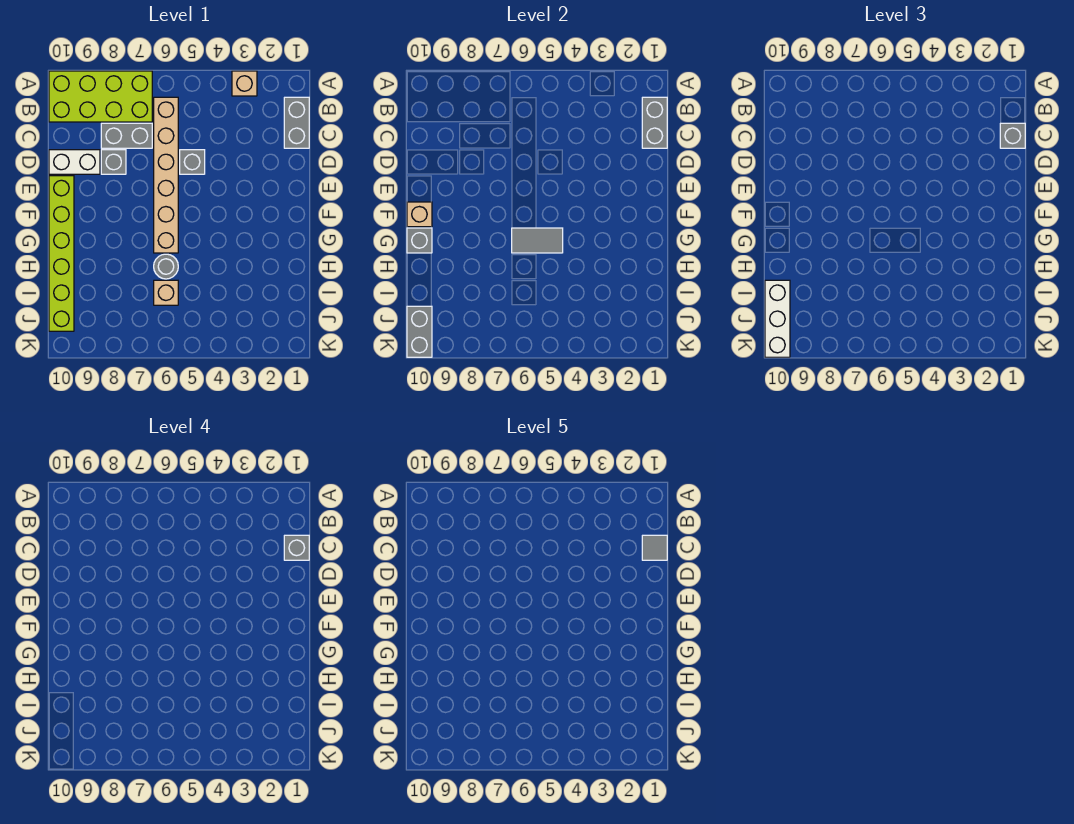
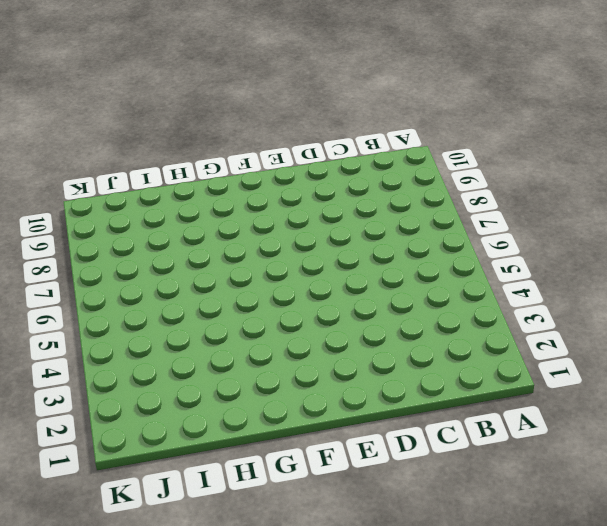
none -> tan 1x1 brick [232,71,257,96]
none -> lime 2x4 brick [49,71,152,122]
none -> grey 1x2 brick [284,97,309,148]

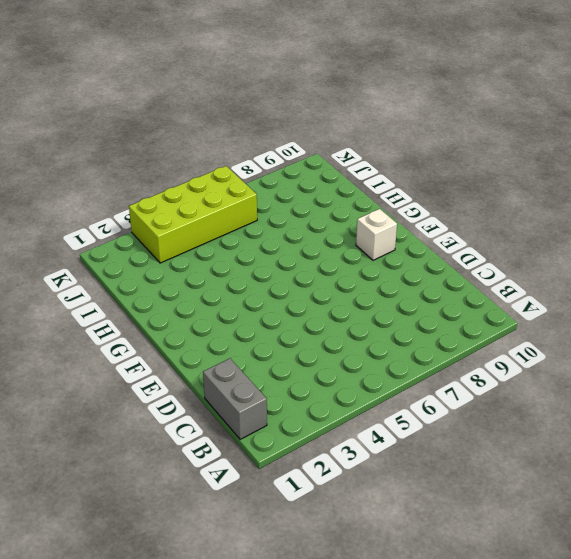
white 1x1 brick [356,209,397,260] -> none
lime 2x4 brick [129,166,257,263] -> lime 2x4 brick moved to [49,71,152,122]
none -> tan 1x1 brick [232,71,257,96]
none -> tan 1x6 brick [154,97,178,253]
none -> grey 1x2 brick [101,123,152,148]

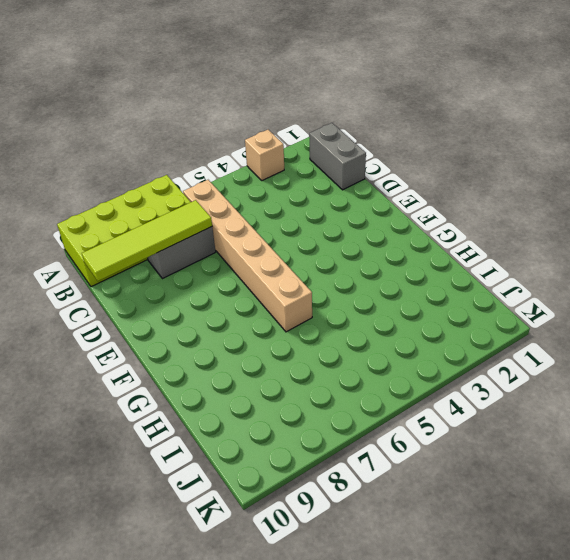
lime 1x4 tile [82,200,212,281] -> none
none -> grey 1x1 brick [180,150,205,174]
none -> grey 1x1 brick [101,150,126,174]
none -> white 1x2 brick [49,150,100,174]

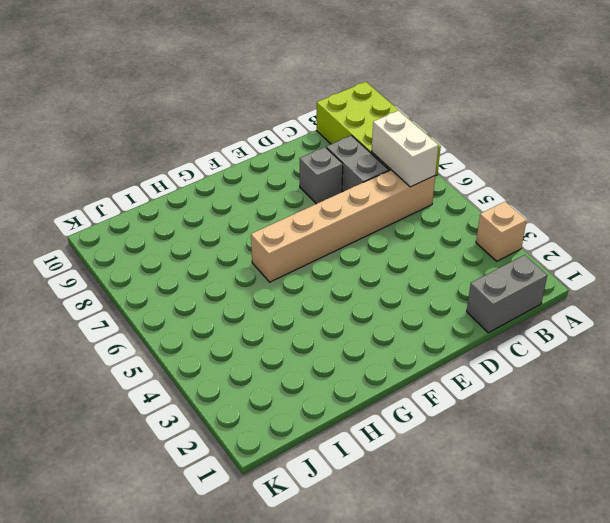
white 1x2 brick [372,111,438,187] -> white 1x2 brick moved to [49,150,100,174]
none -> grey 1x1 brick [180,150,205,174]
none -> lime 1x6 brick [49,176,74,331]
none -> grey 1x1 round brick [154,254,178,279]

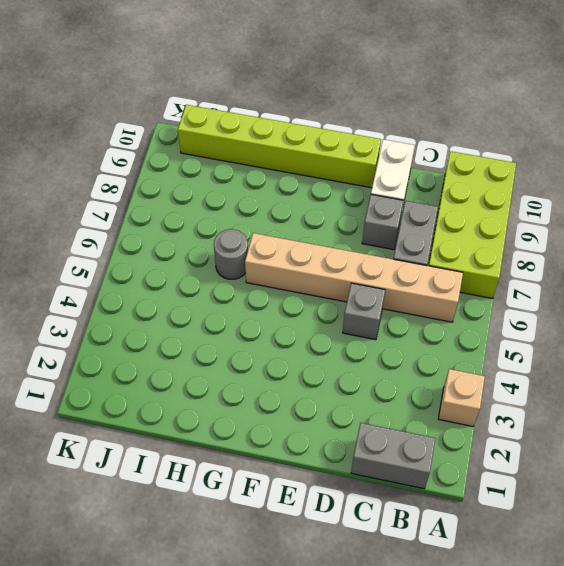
none -> tan 1x1 brick [154,280,178,305]
none -> grey 1x2 brick [642,97,667,148]
none -> tan 1x1 brick [407,202,432,227]

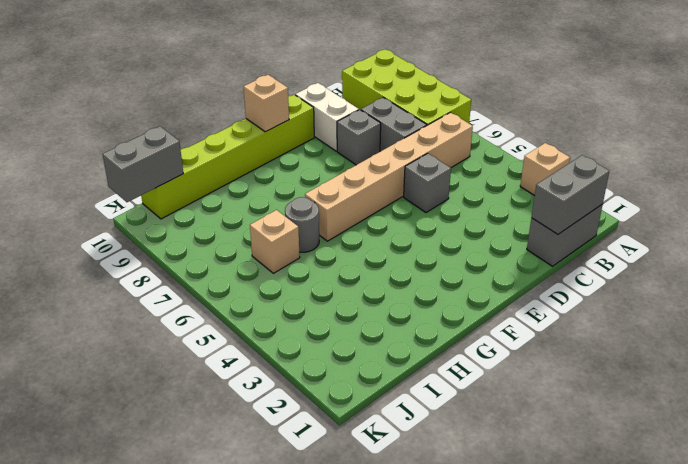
none -> grey 1x2 tile [512,228,563,253]
none -> grey 1x1 brick [407,228,432,253]
none -> grey 1x1 brick [1000,123,1025,148]

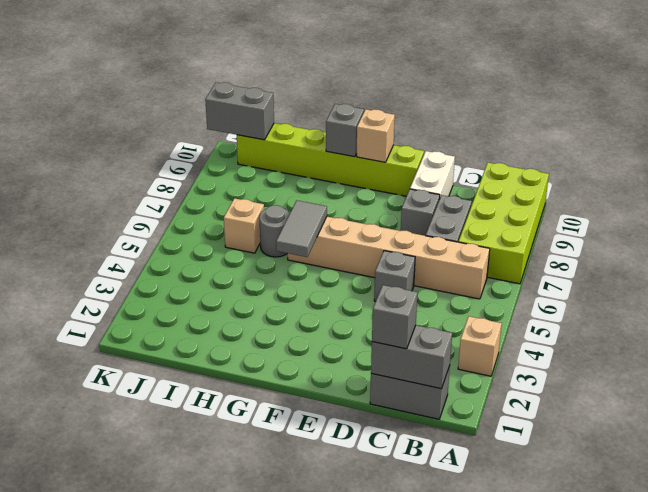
none -> white 1x3 brick [765,280,790,357]
none -> grey 1x1 brick [284,535,309,560]
none -> grey 1x1 tile [642,535,667,560]

